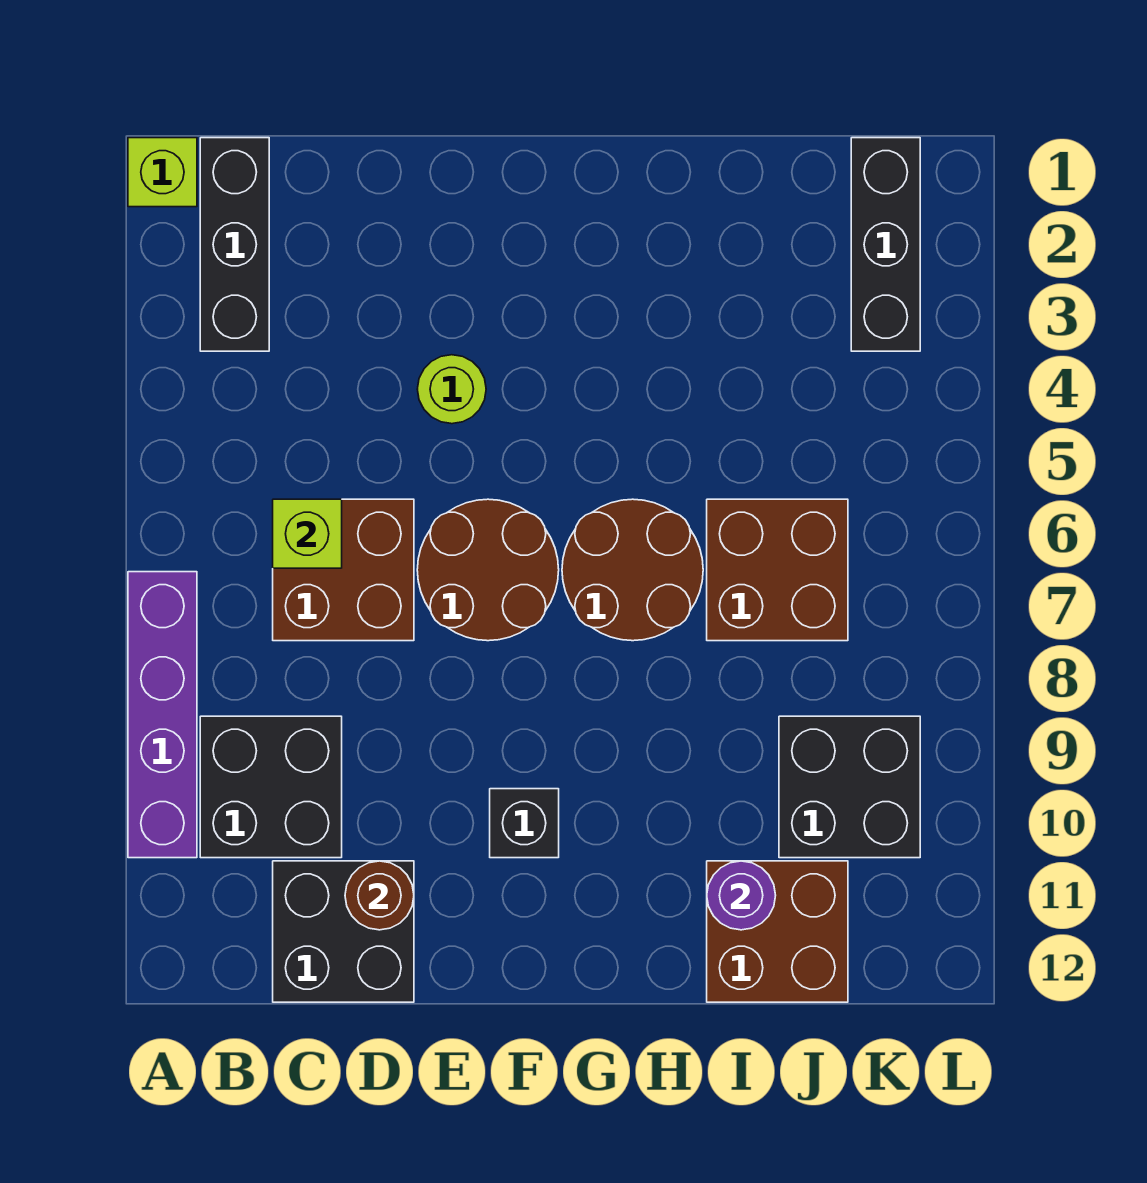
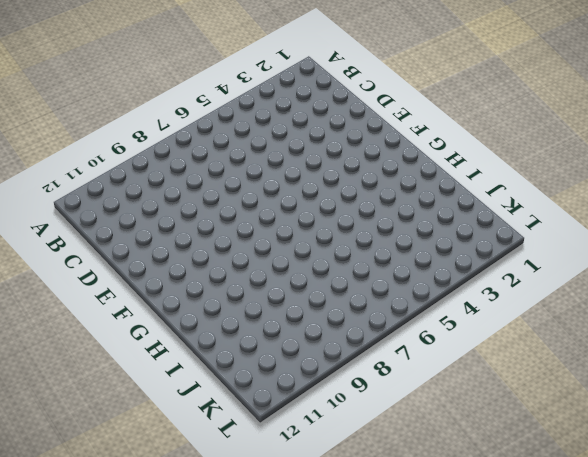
none -> lime 1x1 brick [128,138,197,207]
none -> purple 1x4 brick [128,572,197,858]
none -> black 1x3 brick [200,138,269,351]

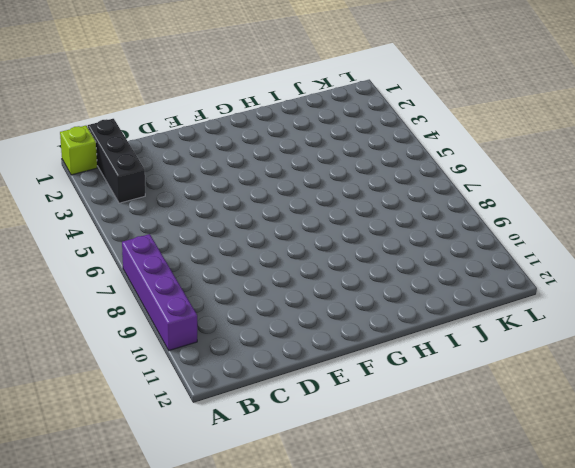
none -> black 2x2 brick [200,716,342,858]
none -> brown 2x2 brick [273,499,414,641]
none -> black 2x2 brick [273,861,414,1002]

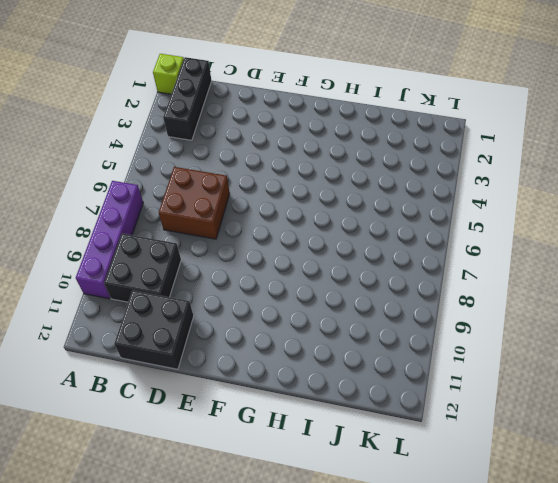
none -> lime 1x1 round brick [417,355,486,424]
none -> brown 2x2 round brick [417,499,559,641]
none -> black 1x1 brick [490,789,559,858]

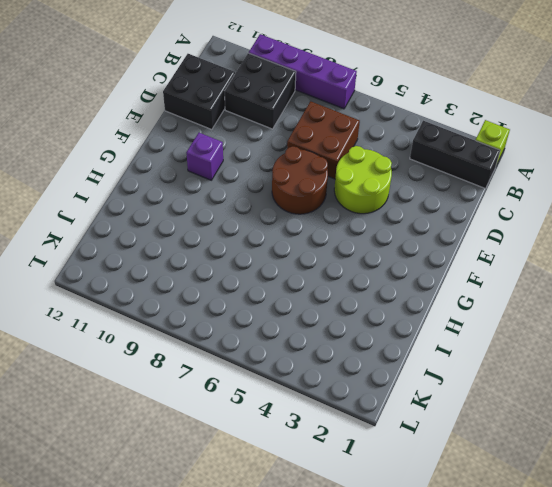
lime 2x2 round brick [334,146,392,214] -> lime 1x1 round brick [417,355,486,424]
purple 1x1 brick [186,133,223,180] -> black 1x1 brick [490,789,559,858]
none -> brown 2x2 round brick [562,499,703,641]
none -> brown 2x2 brick [707,499,848,641]
none -> brown 2x2 brick [707,861,848,1002]

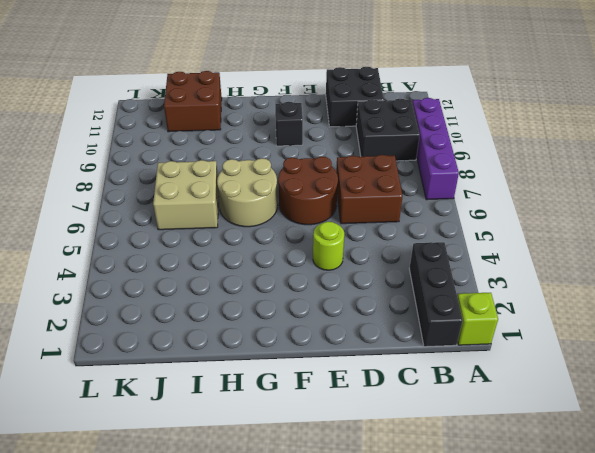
tan 2x2 round brick [217,158,278,227] -> brown 2x2 round brick [562,499,703,641]
tan 2x2 brick [153,160,219,230] -> brown 2x2 brick [707,499,848,641]
none -> black 2x2 brick [779,716,920,858]
none -> black 1x3 brick [851,138,920,351]
none -> lime 1x1 brick [273,499,342,568]

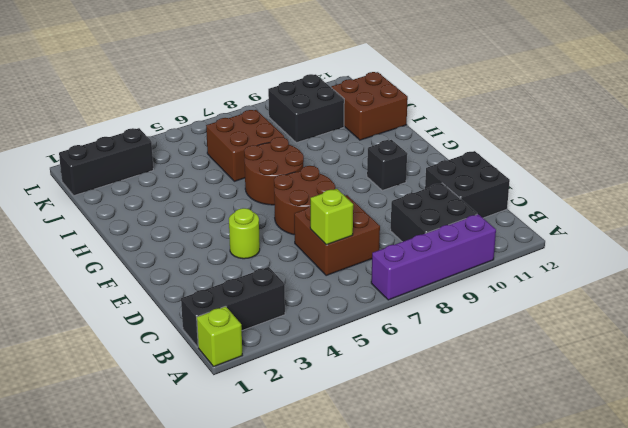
none -> brown 1x1 round brick [345,861,414,930]
none -> purple 1x1 round brick [707,861,776,930]

